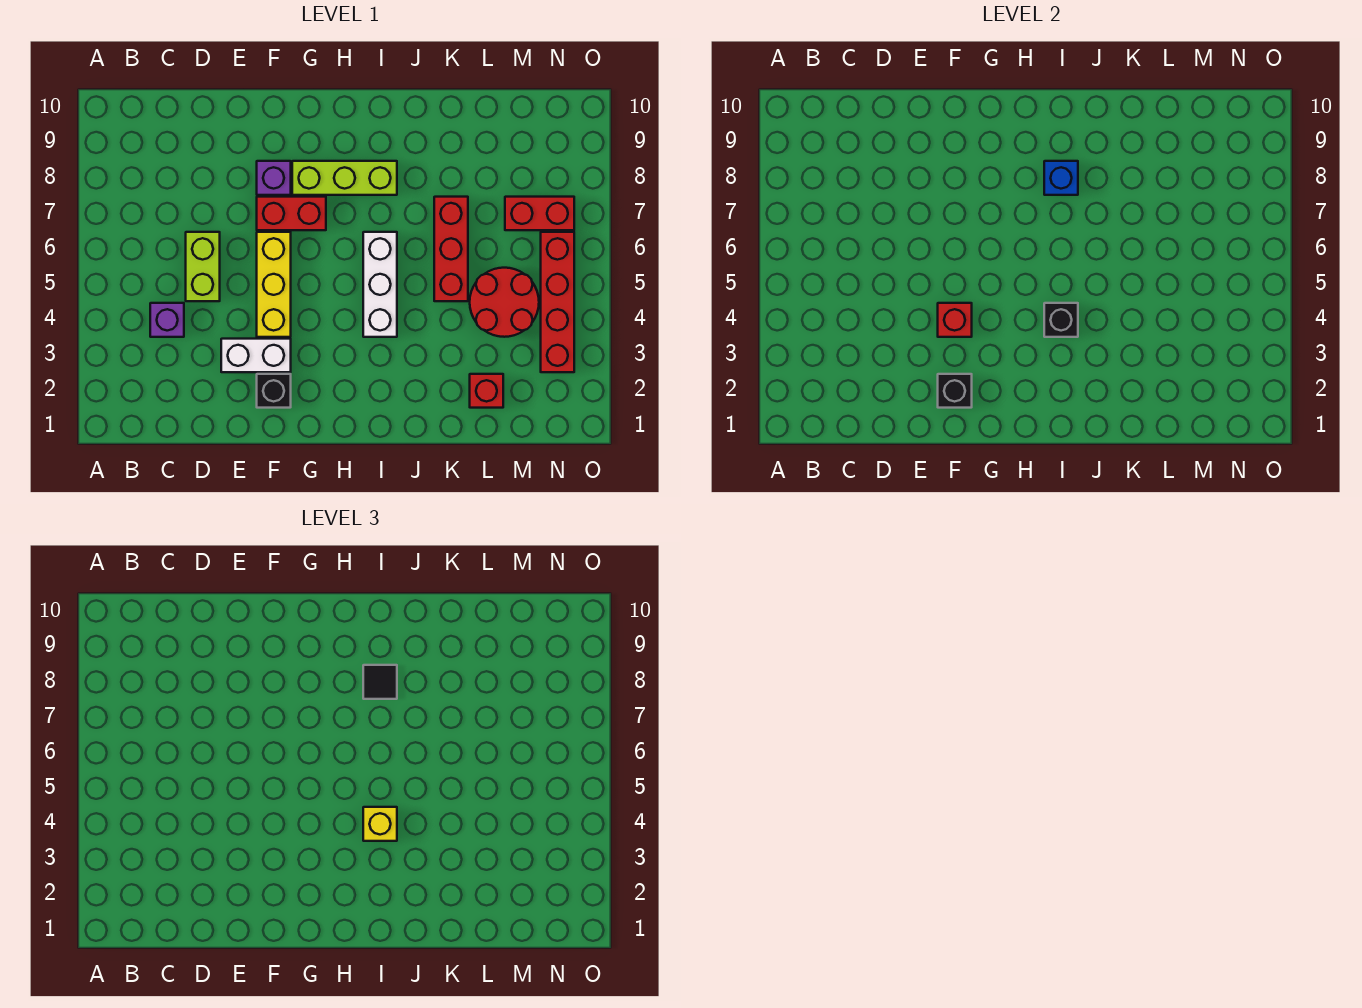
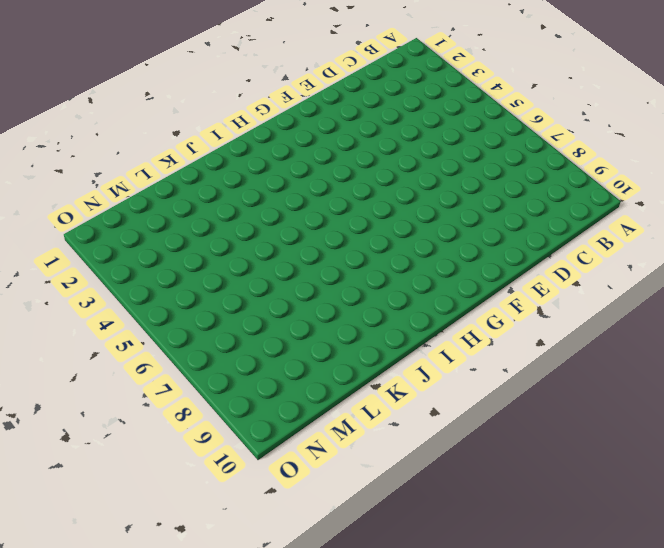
none -> purple 1x1 brick [150,303,184,337]
none -> lime 1x2 brick [186,232,220,301]
none -> white 1x2 brick [221,339,291,372]

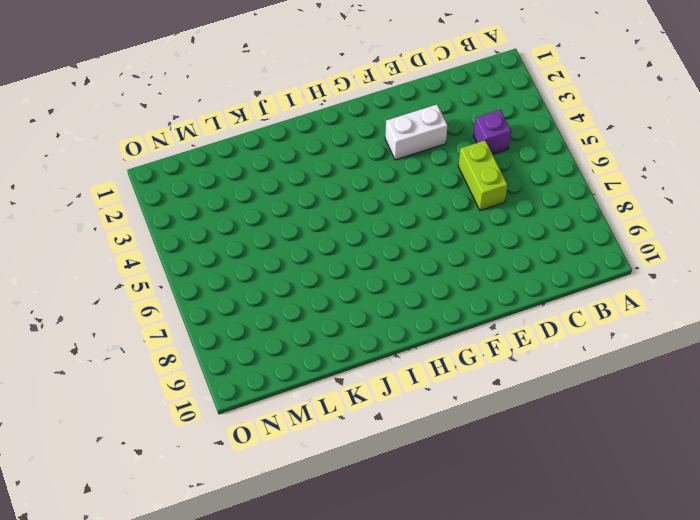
none -> black 1x1 brick [257,374,291,408]
none -> yellow 1x3 brick [257,232,291,337]
none -> red 1x2 brick [257,197,326,230]

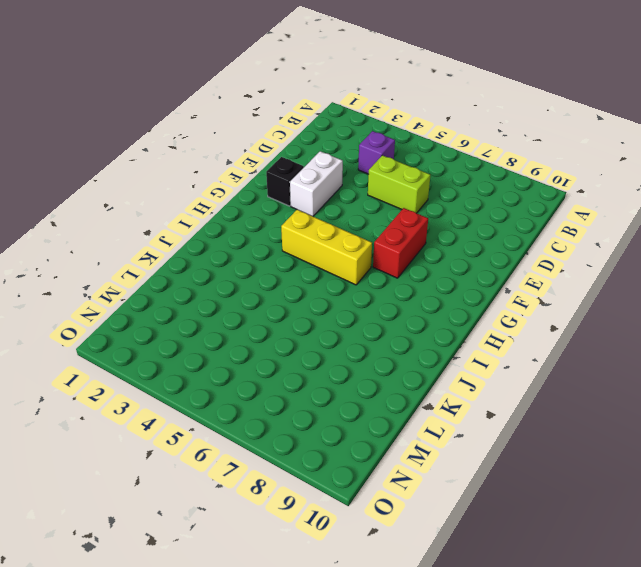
yellow 1x3 brick [281,210,372,285] -> yellow 1x3 brick moved to [257,232,291,337]
none -> purple 1x1 brick [257,161,291,195]
none -> lime 1x3 brick [292,161,397,195]
none -> white 1x3 brick [363,232,397,337]

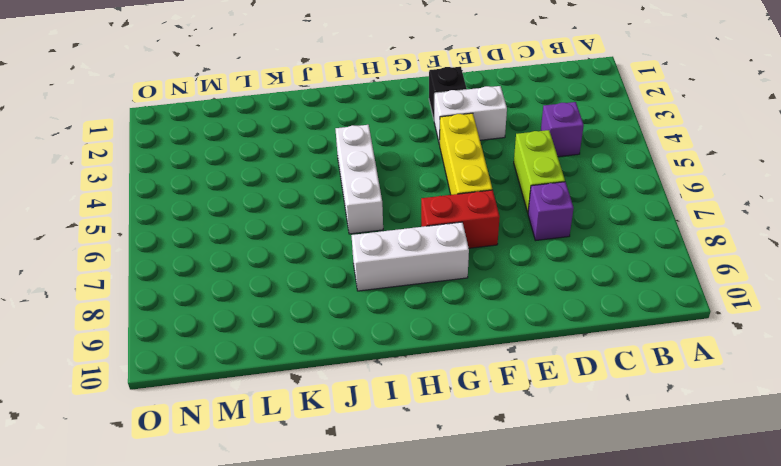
purple 1x1 brick [528,182,574,241] -> purple 1x1 brick moved to [257,161,291,195]
white 1x3 brick [351,222,469,291] -> lime 1x3 brick [292,161,397,195]
none -> red 1x3 brick [434,197,468,301]
none -> red 1x1 brick [470,374,503,408]
none -> red 2x2 round brick [470,268,539,337]

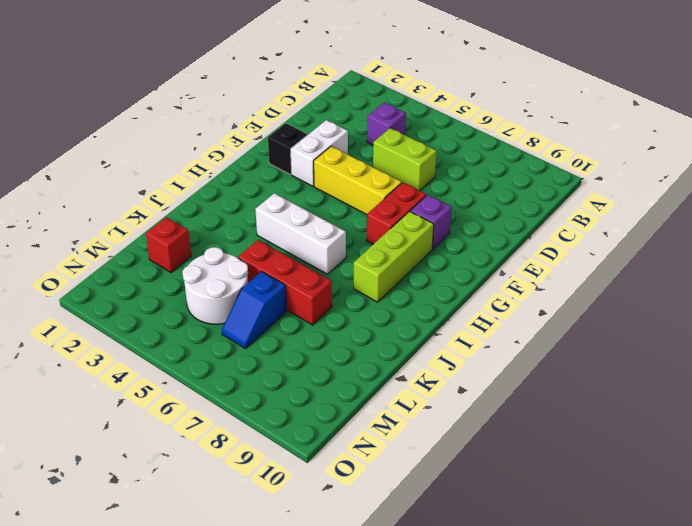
white 2x2 round brick [183,247,248,324] -> red 2x2 round brick [470,268,539,337]
blue 1x2 slope [222,272,287,348] -> none
none -> red 1x2 brick [505,197,574,230]
none -> red 1x4 brick [541,232,574,372]
none -> black 1x1 brick [938,374,972,408]

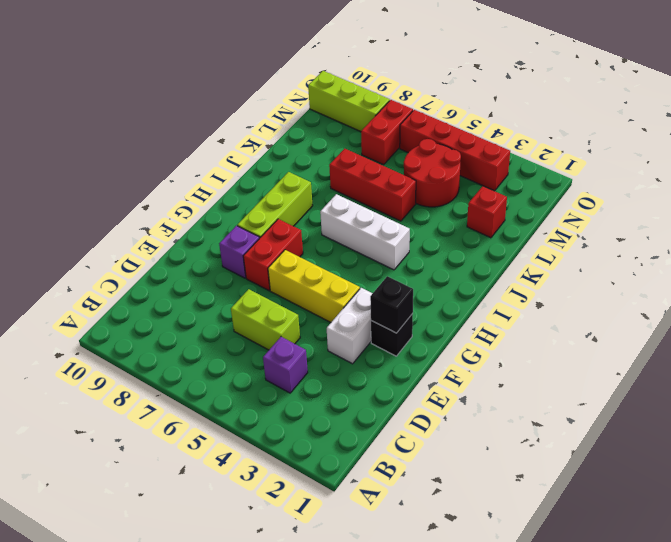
lime 1x3 brick [308,71,390,132] -> none
none -> red 1x1 brick [938,303,972,337]
none -> black 1x1 brick [1044,303,1078,337]
none -> blue 1x1 brick [1044,161,1078,195]

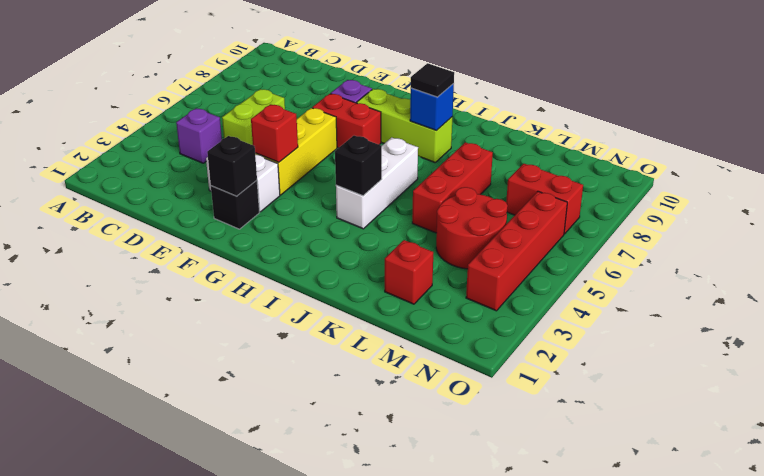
none -> yellow 1x1 brick [363,807,397,841]

